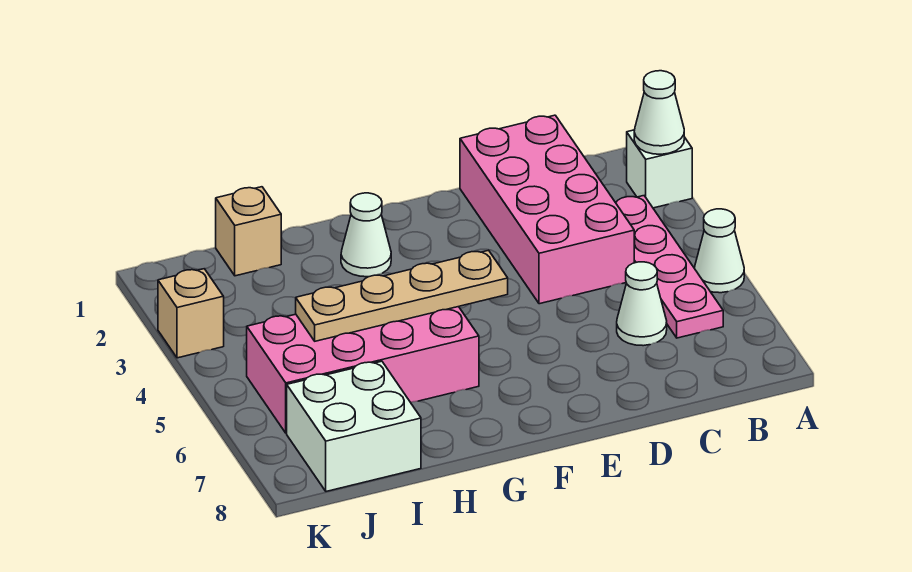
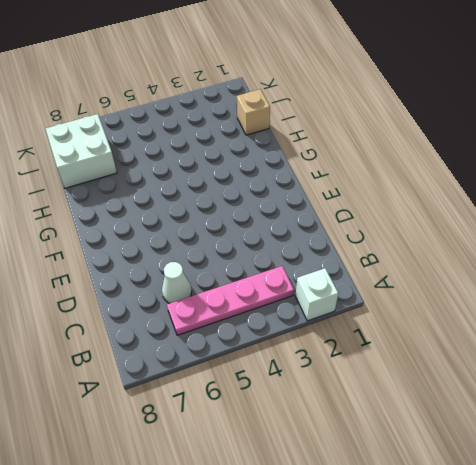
none -> white 1x1 cone [695,209,744,293]
none -> pink 2x4 brick [460,115,634,304]
none -> white 1x1 cone [341,193,391,277]

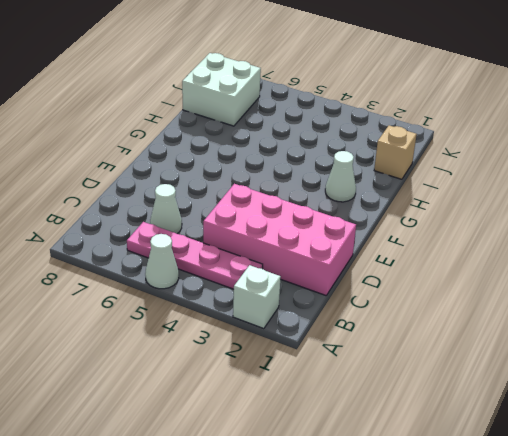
none -> pink 2x4 brick [247,307,479,433]
none -> tan 1x1 brick [158,269,224,358]
none -> white 1x1 cone [634,71,684,154]

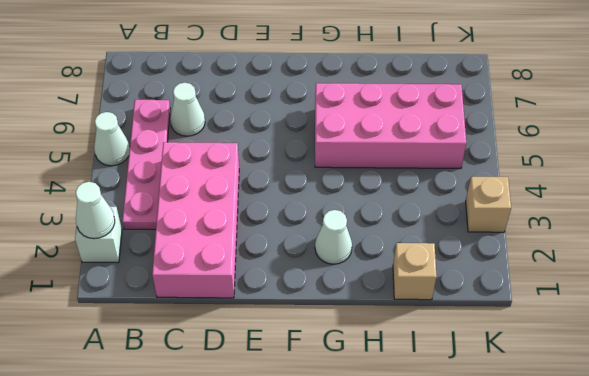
none -> white 2x2 brick [287,361,421,491]
none -> tan 1x4 plate [296,250,508,341]

